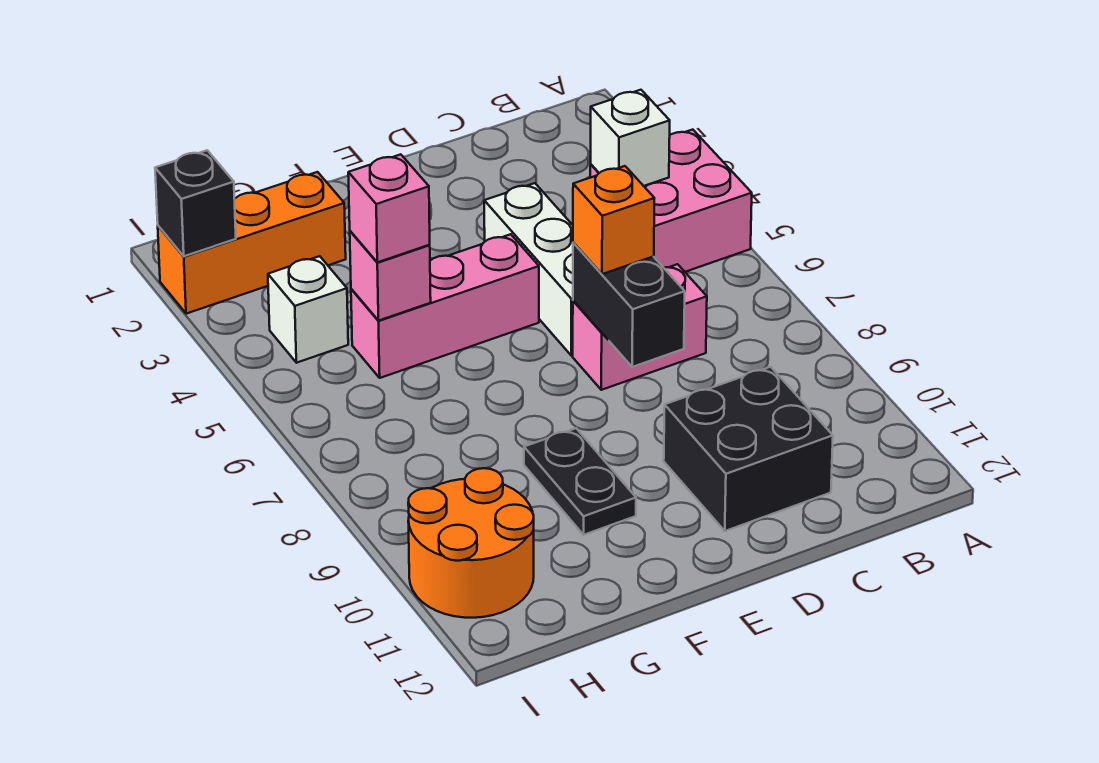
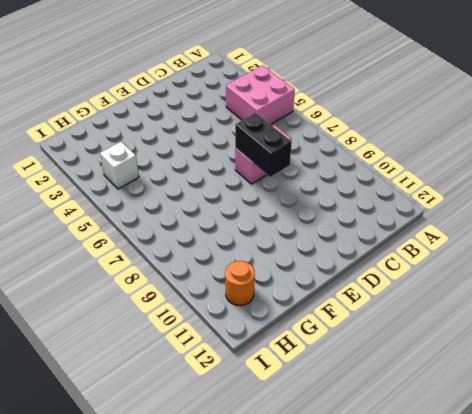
orange 1x1 round brick [225,261,255,306] -> orange 2x2 round brick [408,468,534,618]
none -> black 2x2 brick [664,367,833,531]
none -> white 1x3 brick [484,183,573,356]
none -> pink 1x3 brick [351,234,539,378]

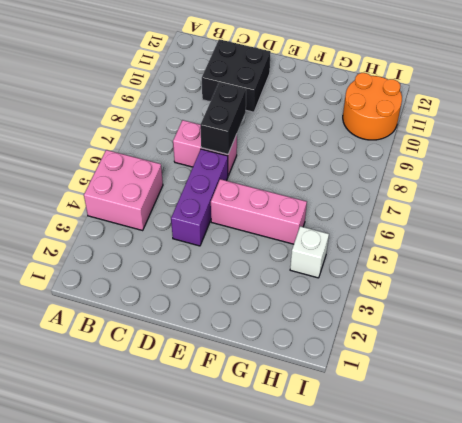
purple 1x3 brick [171,149,228,246] -> white 1x3 brick [484,183,573,356]
none -> black 1x2 plate [524,428,636,535]
none -> orange 1x3 brick [158,172,346,314]
none -> white 1x1 brick [591,90,670,186]

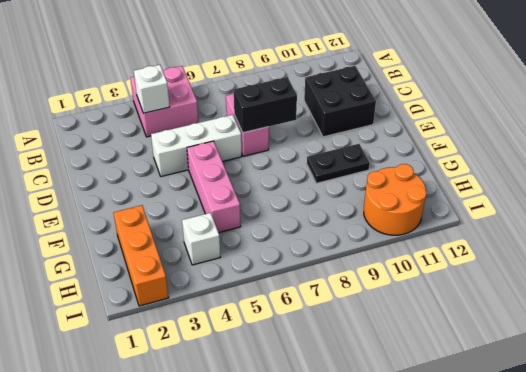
none -> pink 1x1 brick [350,231,431,321]
none -> black 1x1 brick [155,150,236,256]
none -> orange 1x1 brick [573,166,654,274]

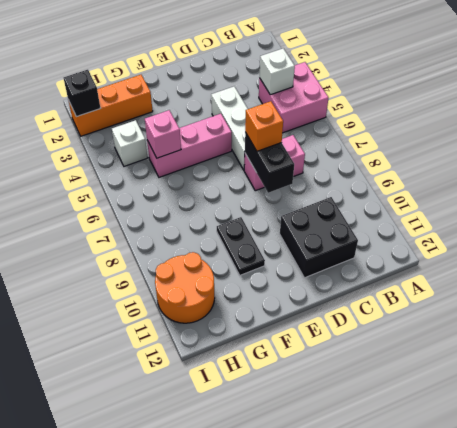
none -> pink 1x1 brick [348,154,430,262]

